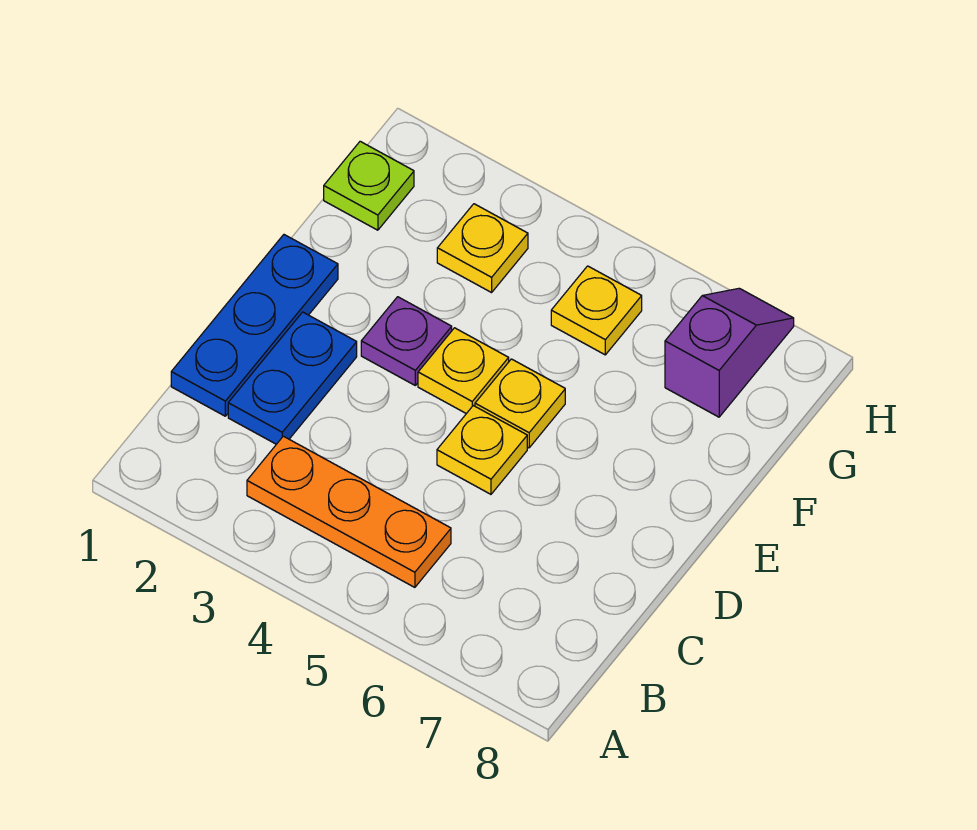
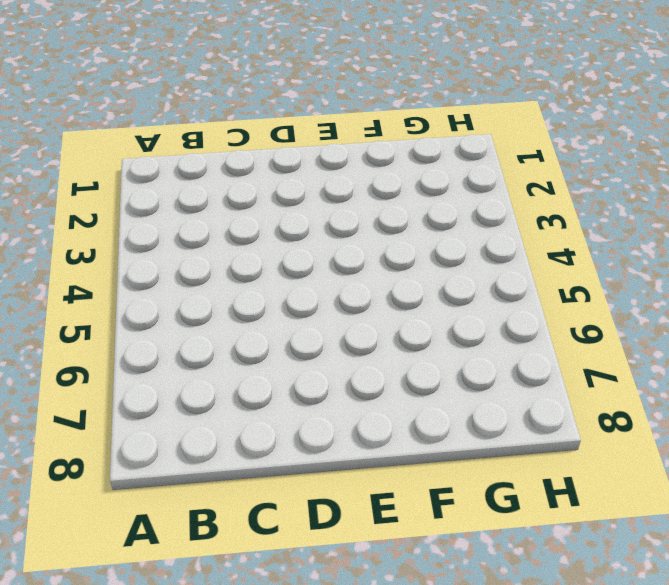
none -> orange 1x3 plate [247,436,451,587]
none -> blue 1x3 plate [171,235,338,416]

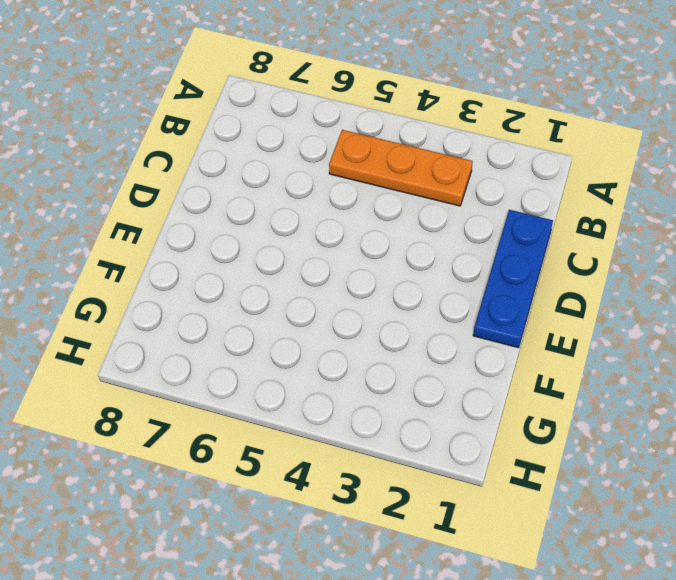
none -> blue 1x2 plate [228,312,357,444]
none -> yellow 1x1 plate [437,406,527,494]

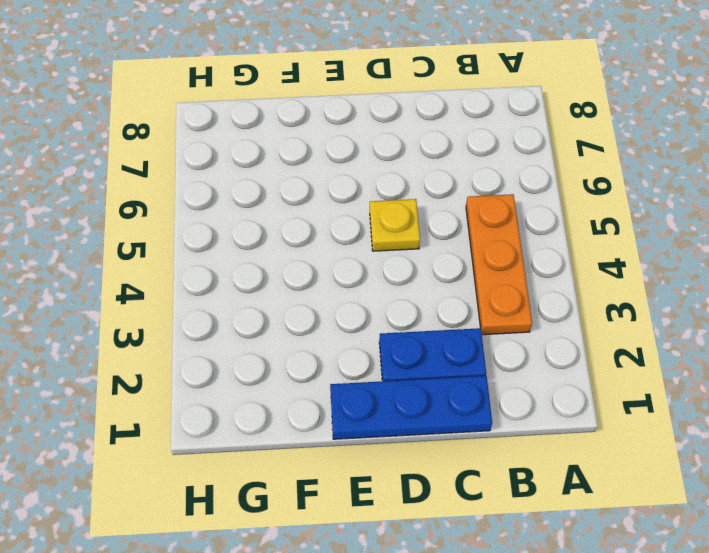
none -> purple 1x1 plate [361,297,452,385]
none -> yellow 1x1 plate [418,328,509,414]

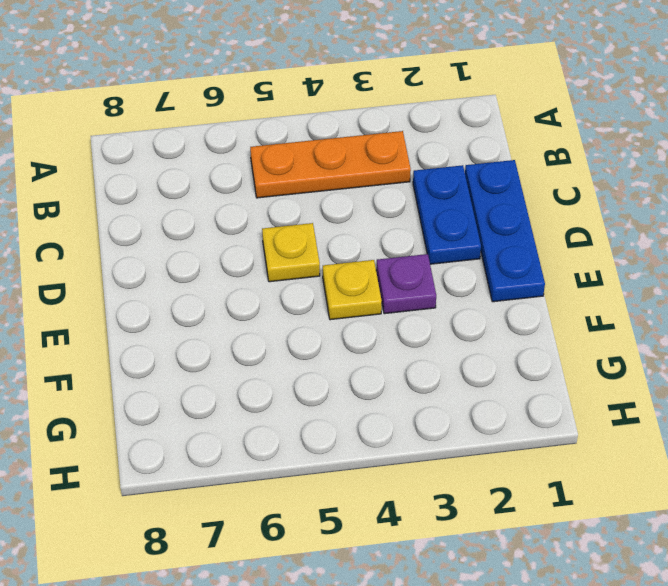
none -> yellow 1x1 plate [475,359,565,448]
none -> lime 1x1 plate [324,141,414,230]

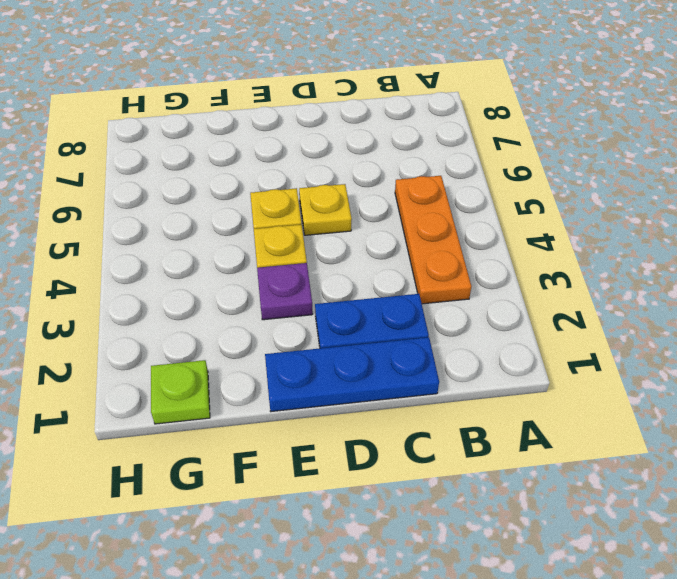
none -> yellow 1x1 plate [437,204,528,293]
none -> yellow 1x1 plate [551,266,642,355]

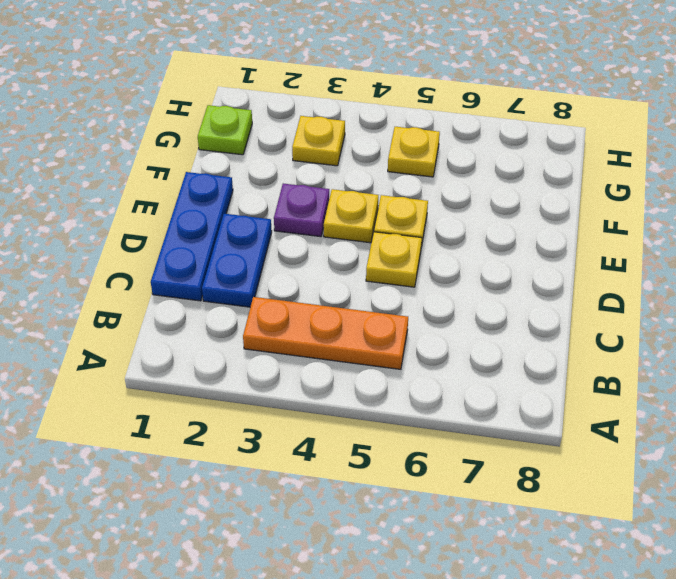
none -> purple 1x2 slope [665,288,794,417]

